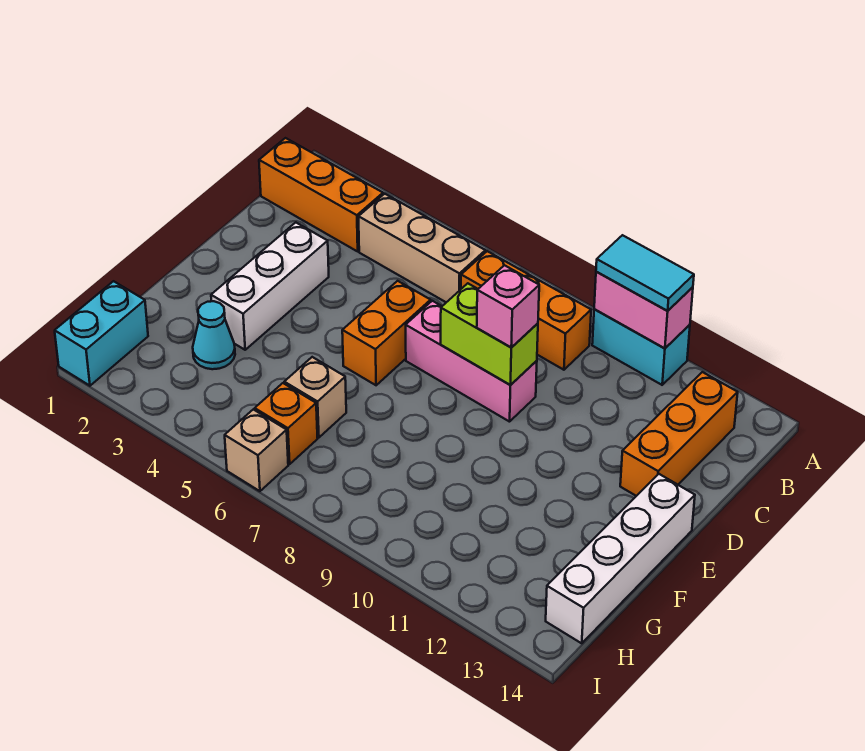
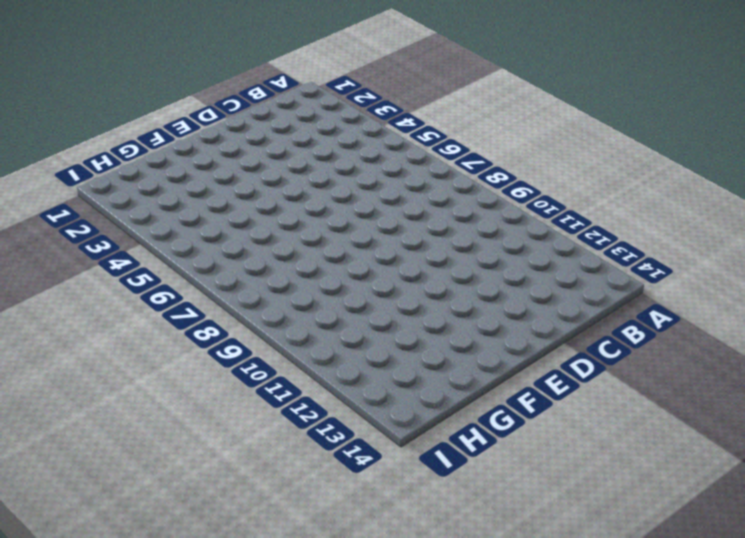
none -> cyan 1x2 brick [592,309,690,385]
none -> orange 1x3 brick [259,138,383,251]
none -> tan 1x3 brick [359,194,485,302]

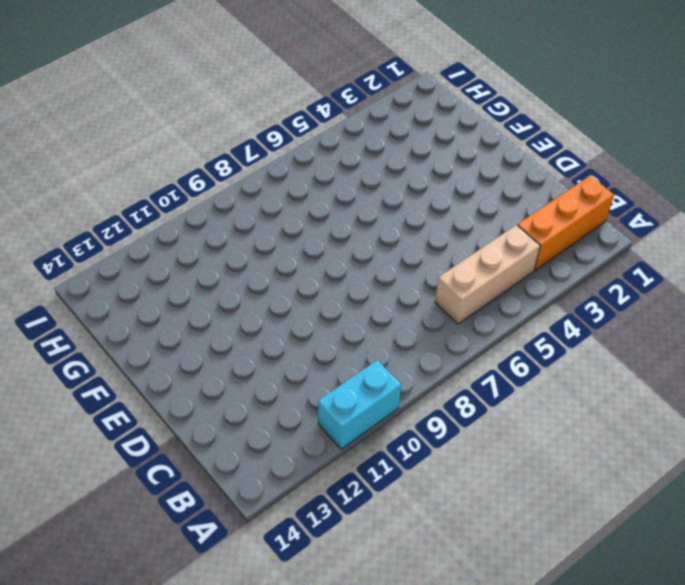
none -> orange 1x3 brick [461,251,591,370]
none -> orange 1x3 brick [620,372,738,496]
none -> white 1x3 brick [211,222,329,350]

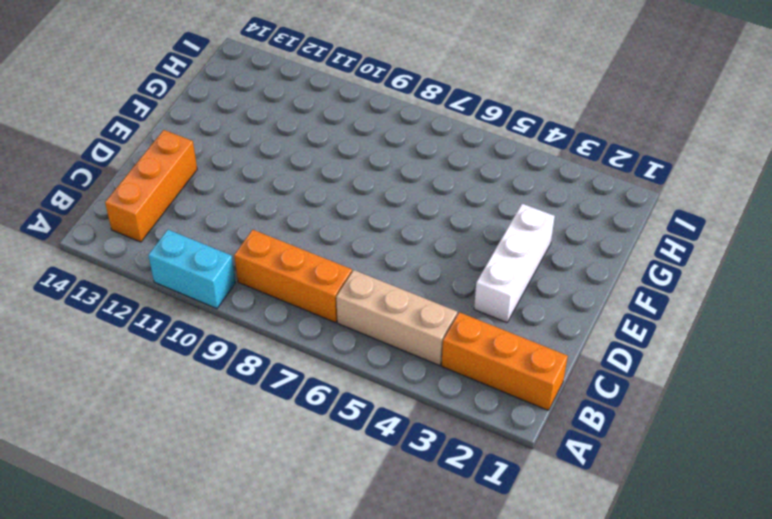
none -> orange 1x2 brick [342,281,431,385]
none -> pink 1x3 brick [406,301,537,422]
none -> white 1x4 brick [546,474,695,643]

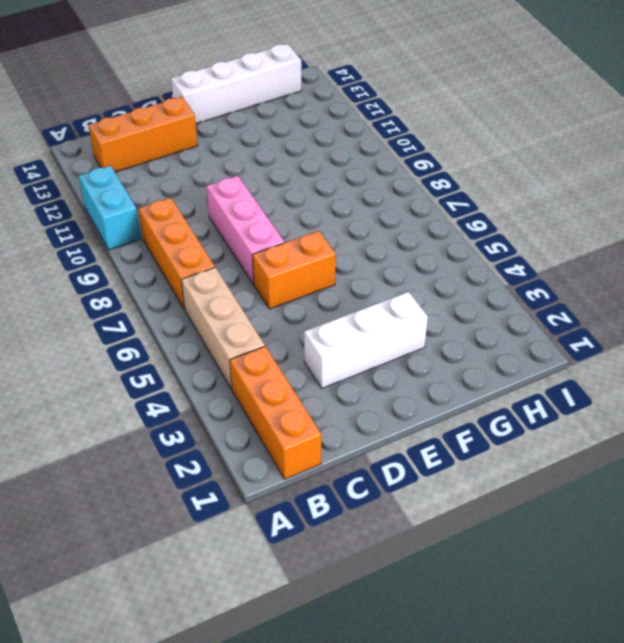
none -> cyan 1x1 cone [193,301,235,369]
none -> tan 1x1 brick [284,357,346,438]
none -> cyan 1x2 brick [55,281,148,386]

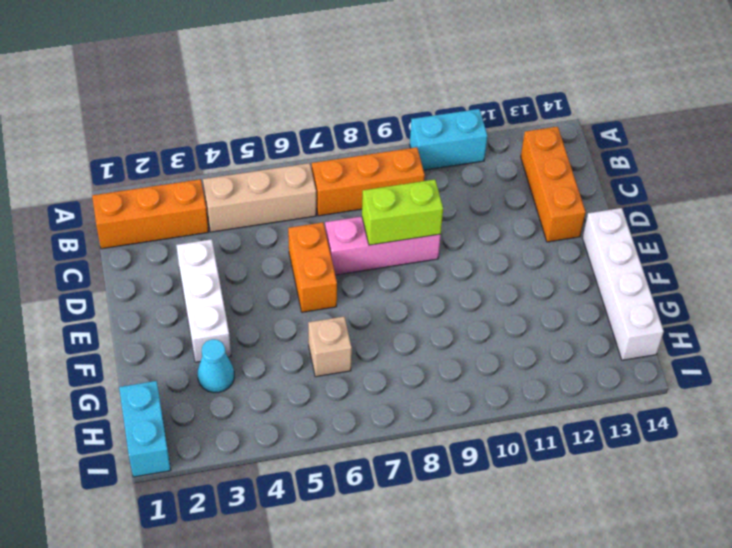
none -> orange 1x1 brick [255,383,318,464]
none -> tan 1x1 brick [225,409,288,491]
none -> pink 1x2 brick [594,272,693,348]

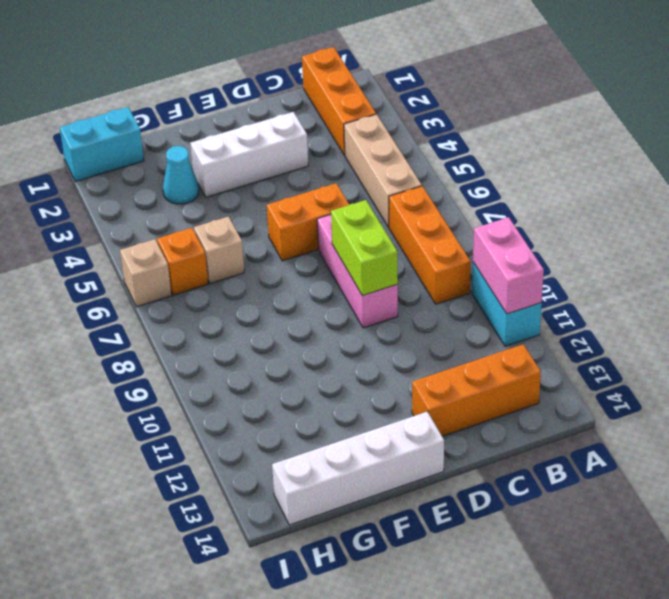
none -> cyan 1x2 tile [596,235,694,311]
none -> pink 1x1 brick [477,265,539,348]

